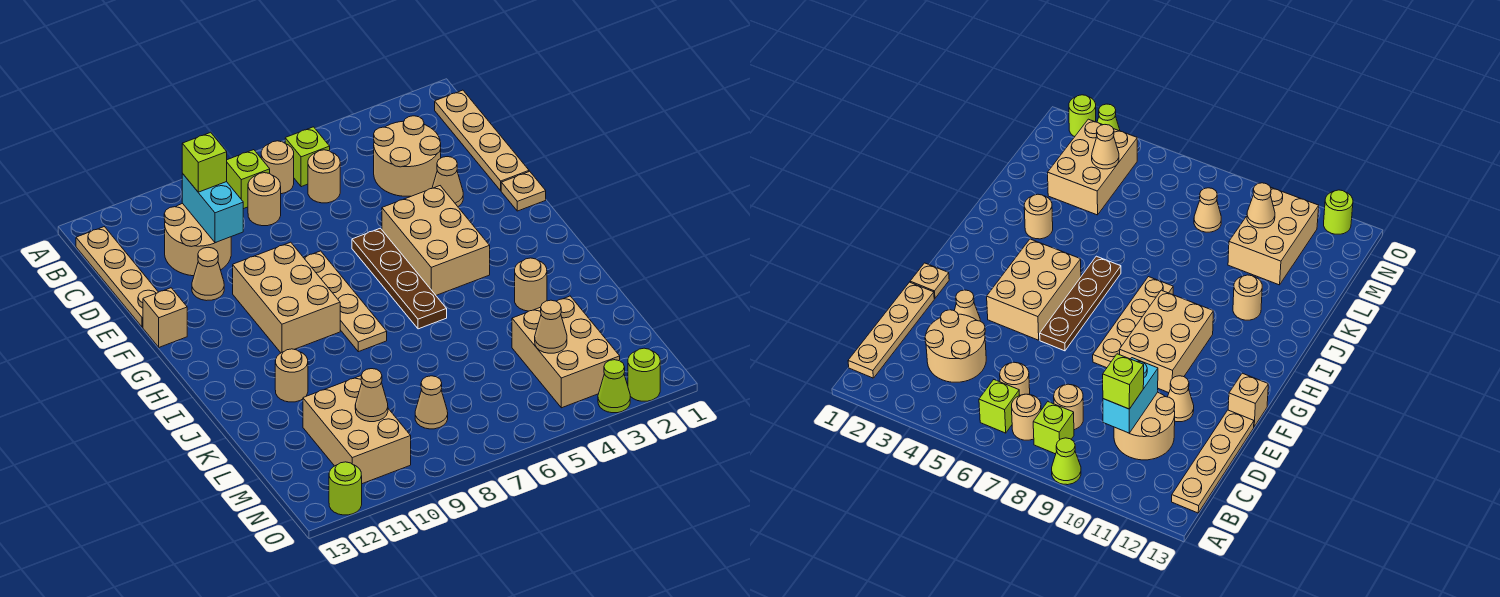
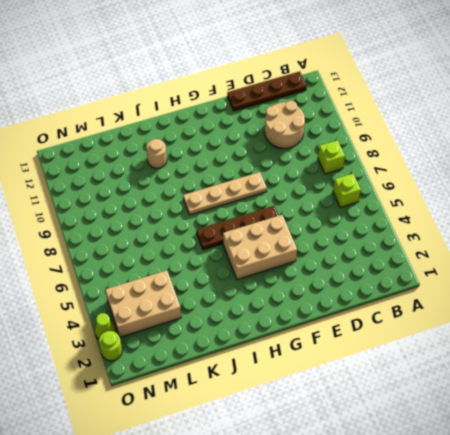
brown 1x4 plate [227,71,307,111] -> tan 1x4 plate [76,227,158,327]
none -> lime 1x1 cone [1052,438,1081,485]
none -> tan 1x4 plate [435,90,529,191]
none -> tan 1x1 round brick [261,141,294,194]
none -> tan 2x2 round brick [374,116,441,196]

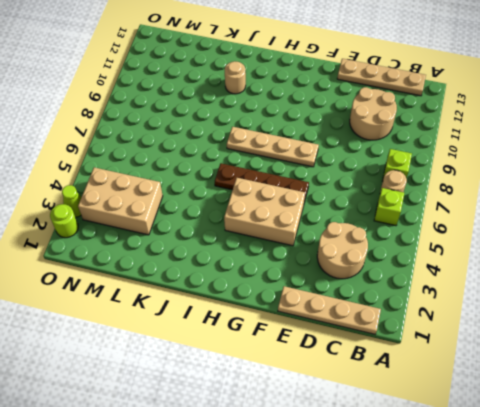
none -> lime 1x1 cone [1052,438,1081,485]
none -> tan 1x1 round brick [308,150,340,203]
none -> tan 1x1 round brick [248,173,281,226]
none -> tan 1x1 cone [432,157,463,206]

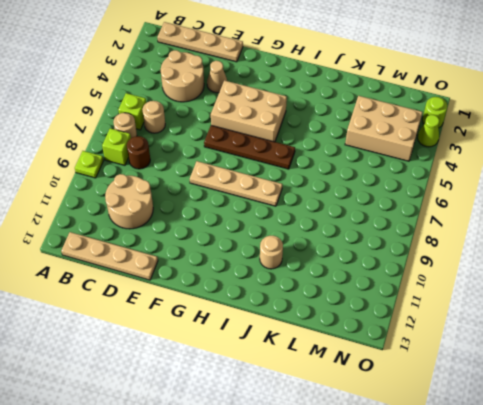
lime 1x1 plate [75,151,104,178] -> lime 1x1 cone [1052,438,1081,485]
brown 1x1 round brick [127,136,150,169] -> tan 1x1 round brick [248,173,281,226]
none -> tan 1x1 cone [192,247,224,301]
none -> tan 1x1 plate [501,171,546,211]
none -> tan 2x3 brick [233,242,340,353]
none -> tan 1x1 brick [143,288,187,347]

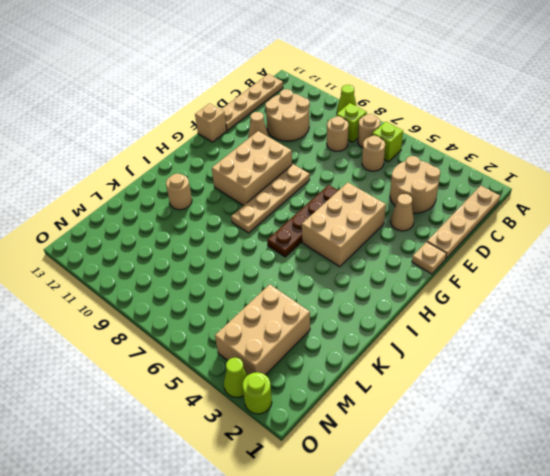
none -> tan 1x1 round brick [515,258,547,311]
none -> tan 2x3 brick [303,376,411,484]
none -> tan 1x1 cone [415,376,448,429]
none -> lime 1x1 round brick [329,462,362,515]

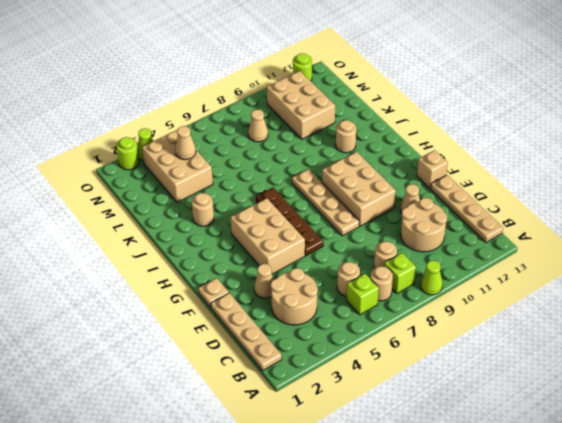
none -> cyan 1x2 brick [182,174,243,243]
none -> tan 1x1 cone [355,369,388,422]
none -> lime 1x1 brick [182,132,227,192]

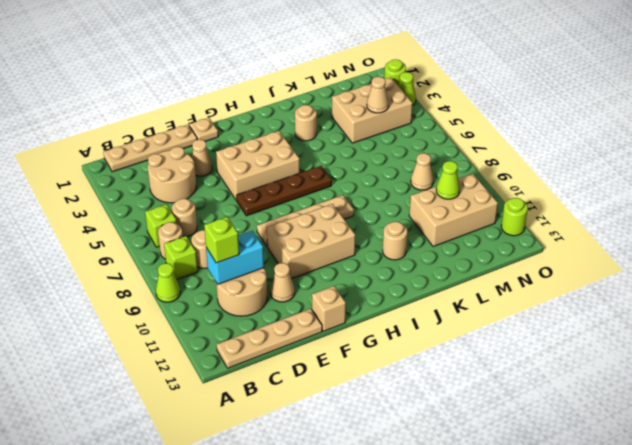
lime 1x1 cone [436,161,460,199] -> tan 1x1 cone [355,369,388,422]

